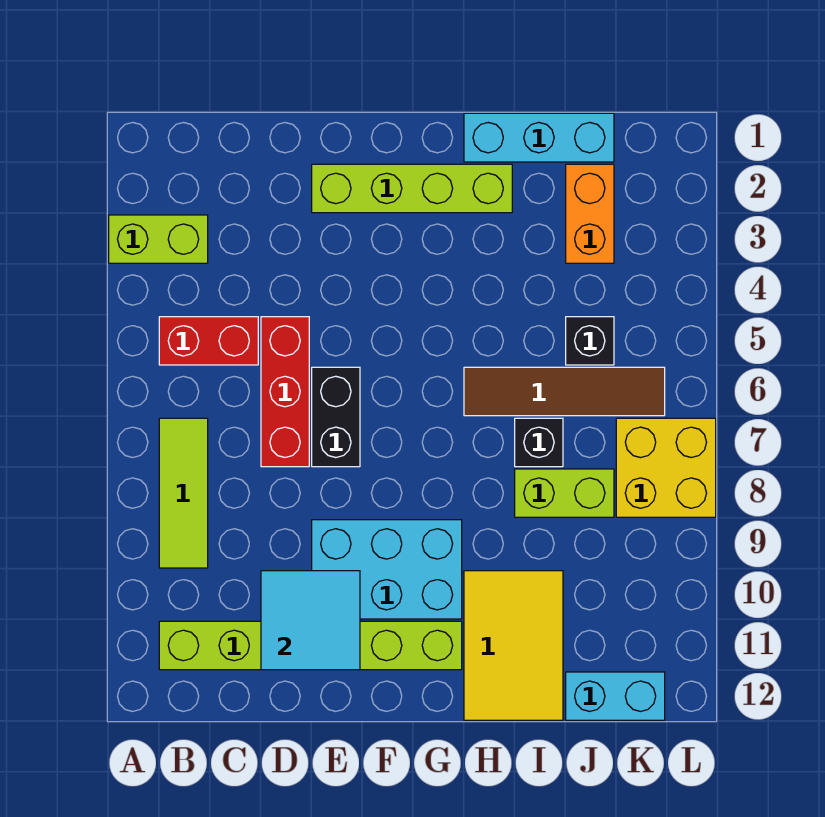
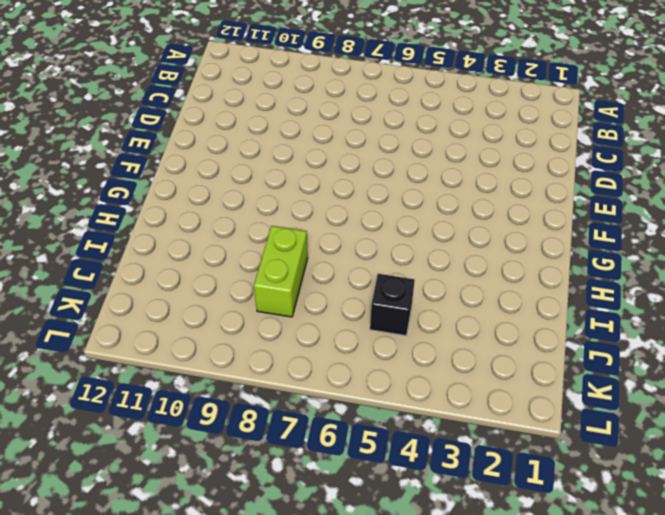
none -> lime 1x2 brick [109,215,208,263]
none -> red 1x2 brick [159,317,258,365]
none -> lime 1x3 tile [159,418,208,568]

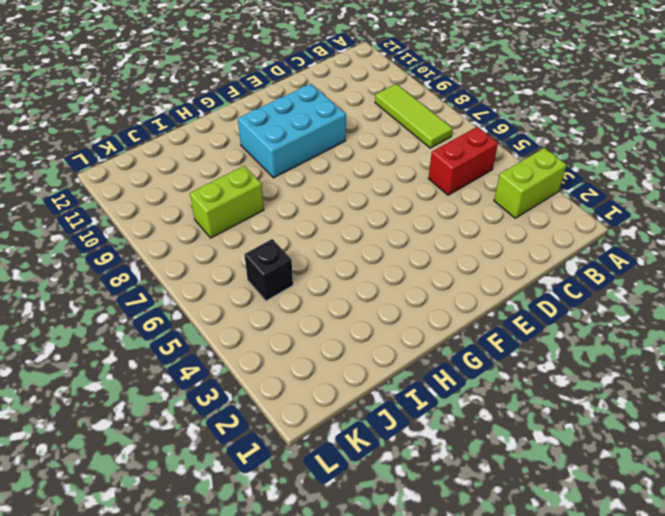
none -> lime 1x6 brick [159,621,462,670]
none -> red 1x3 brick [261,317,309,467]
none -> lime 1x4 brick [312,164,512,213]

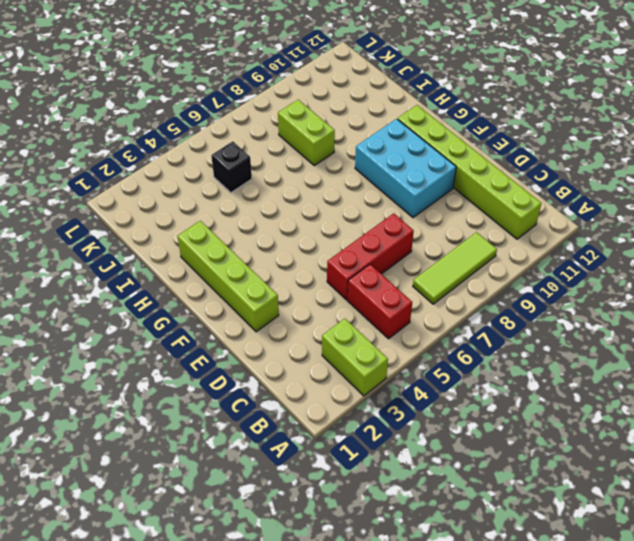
none -> black 1x2 brick [312,367,360,467]
none -> cyan 1x3 brick [464,113,614,162]
none -> brown 1x4 tile [464,367,665,416]

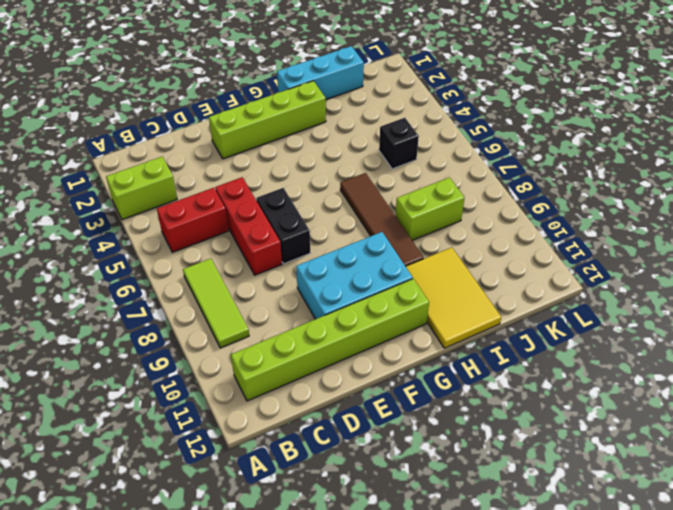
brown 1x4 tile [340,173,424,266] -> brown 1x4 tile turned to [464,367,665,416]
none -> black 1x1 brick [515,418,563,467]
none -> orange 1x2 brick [566,164,614,263]
none -> cyan 1x2 brick [566,672,665,720]

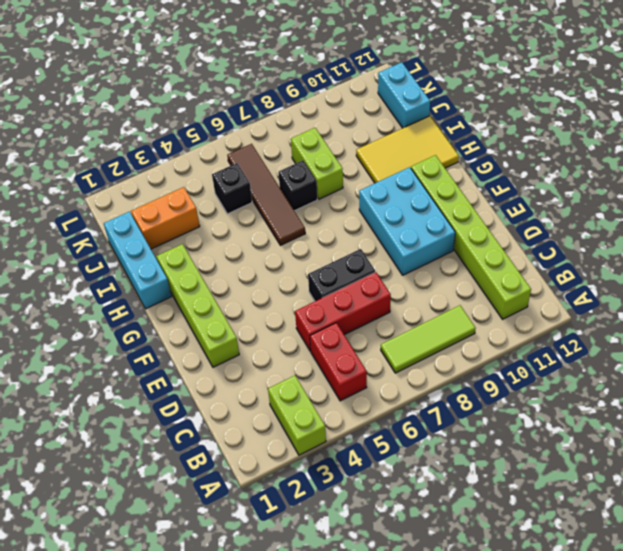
none -> yellow 2x2 brick [616,418,716,517]
none -> cyan 2x2 tile [261,571,360,670]

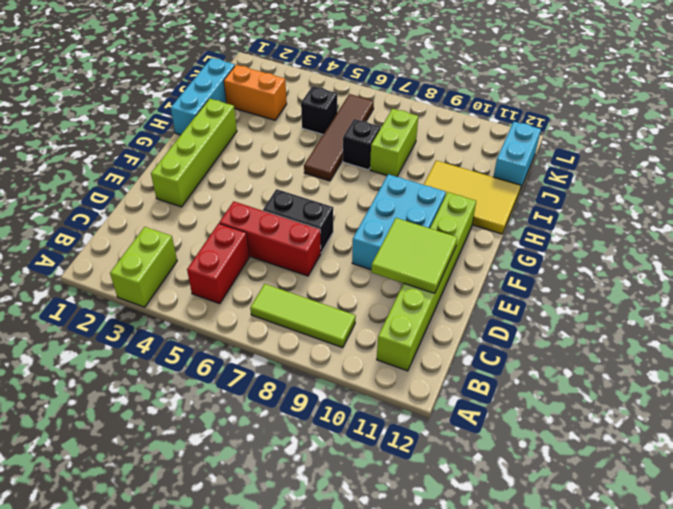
lime 2x2 tile [371,218,457,293] -> cyan 2x2 tile [261,571,360,670]
none -> yellow 2x2 brick [616,418,716,517]

